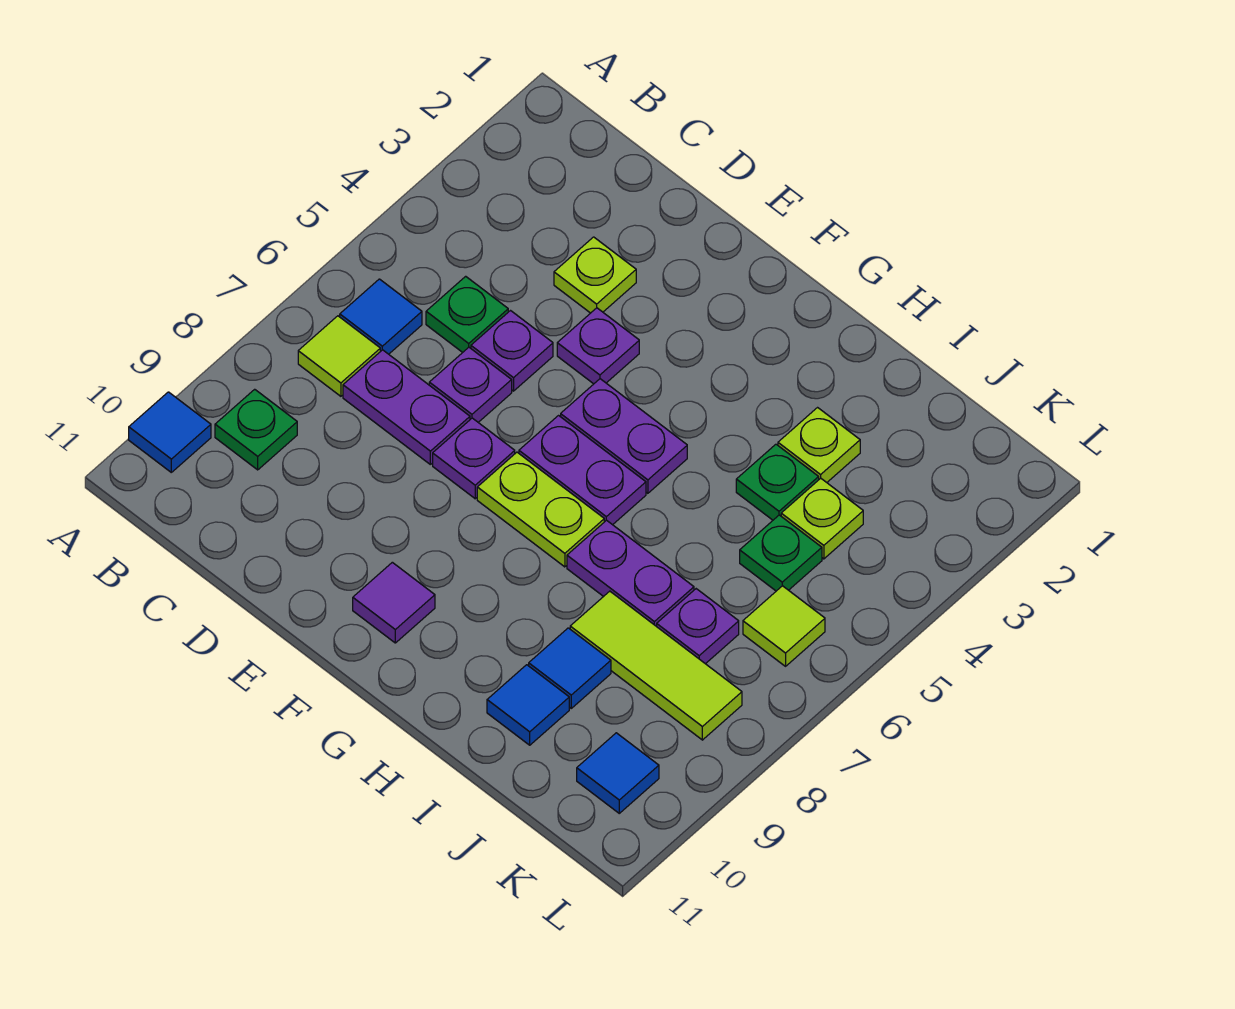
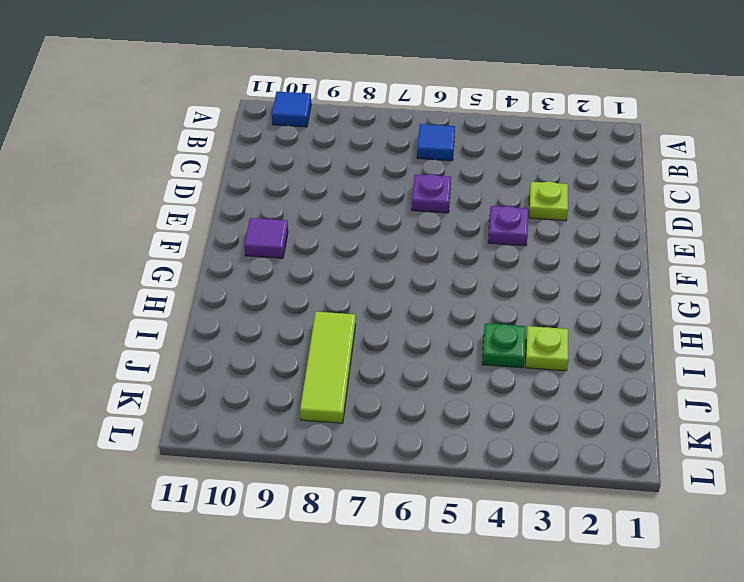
none -> lime 1x1 tile [298,316,380,396]
none -> green 1x1 plate [215,389,297,470]
none -> green 1x1 plate [426,276,508,352]

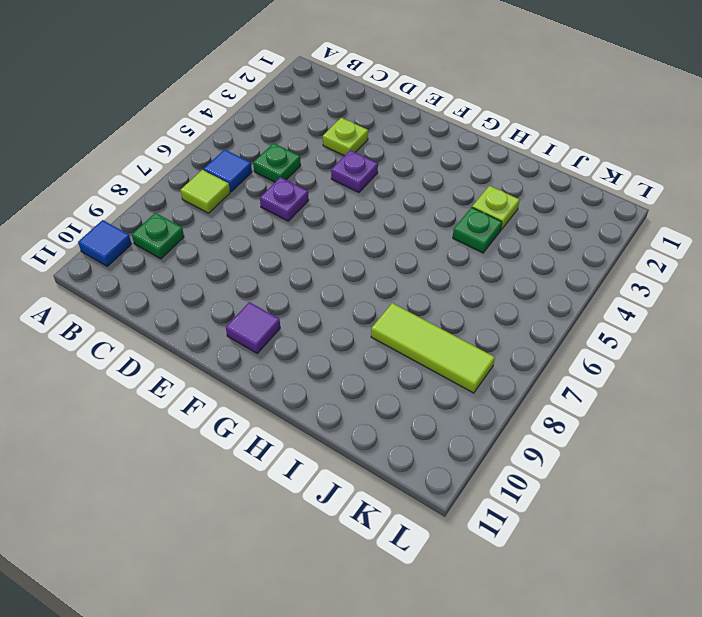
none -> purple 1x2 plate [343,350,470,464]
none -> purple 1x1 plate [471,311,553,391]
none -> purple 1x1 plate [433,418,515,499]

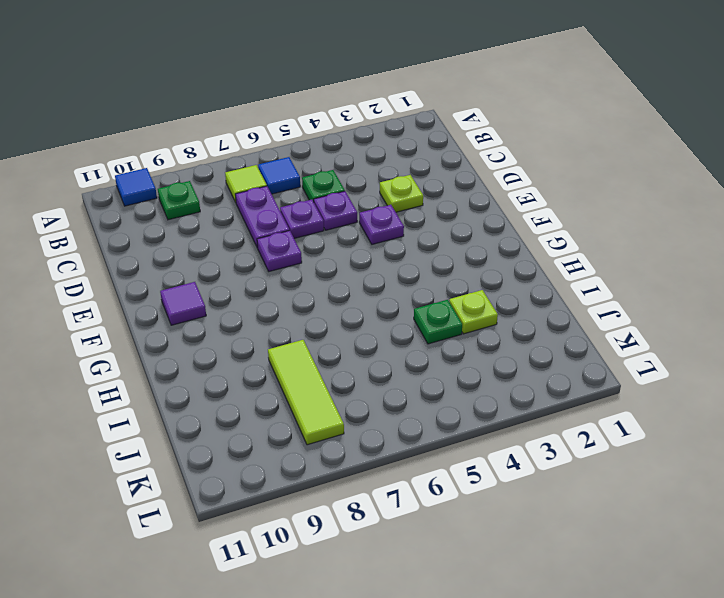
none -> purple 1x2 plate [561,379,687,493]
none -> purple 1x2 plate [519,416,646,525]
none -> lime 1x2 plate [477,452,604,567]

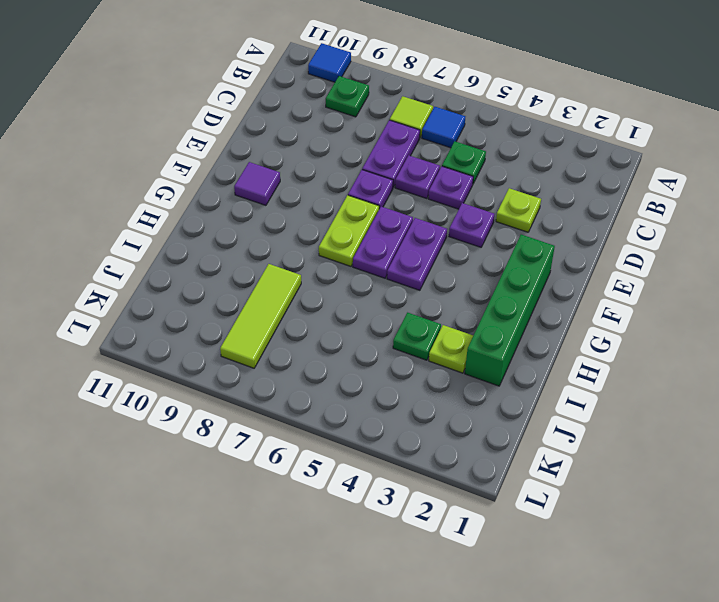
green 1x4 brick [465,235,555,386] -> none
none -> purple 1x2 plate [567,520,694,627]
none -> blue 1x1 tile [529,628,611,708]
none -> blue 1x1 tile [487,665,569,745]

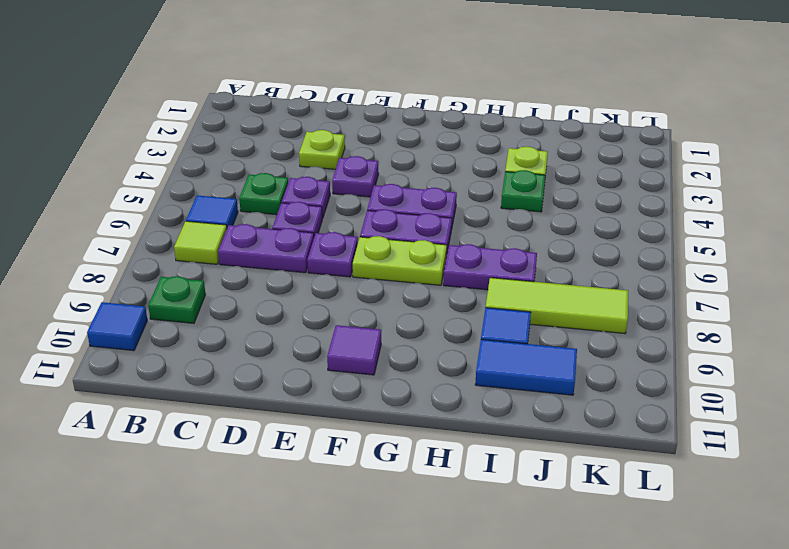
blue 1x2 tile [475,339,577,395] -> blue 1x1 tile [487,665,569,745]
none -> lime 1x1 plate [781,478,863,559]
none -> green 1x1 plate [740,515,822,591]
none -> purple 1x1 plate [657,589,739,664]

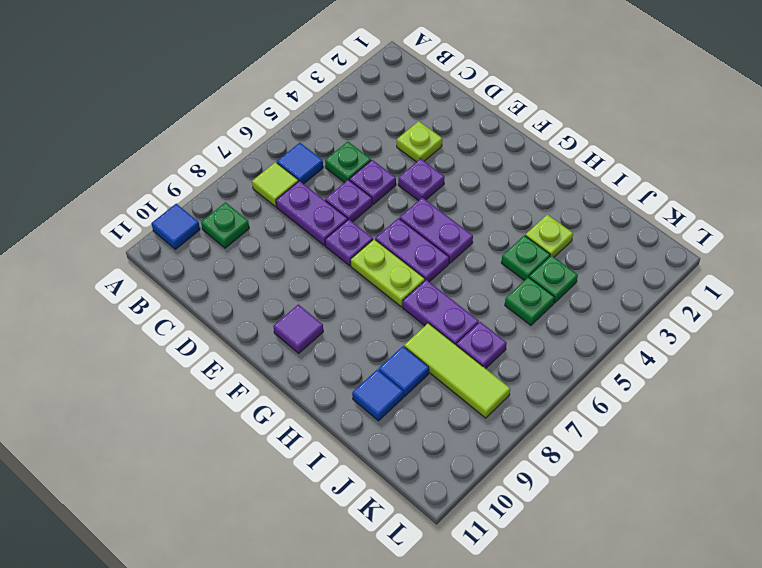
green 1x1 plate [529,255,578,303] -> lime 1x1 plate [781,478,863,559]
none -> lime 1x1 tile [743,586,825,666]
none -> blue 1x1 tile [577,733,659,813]

